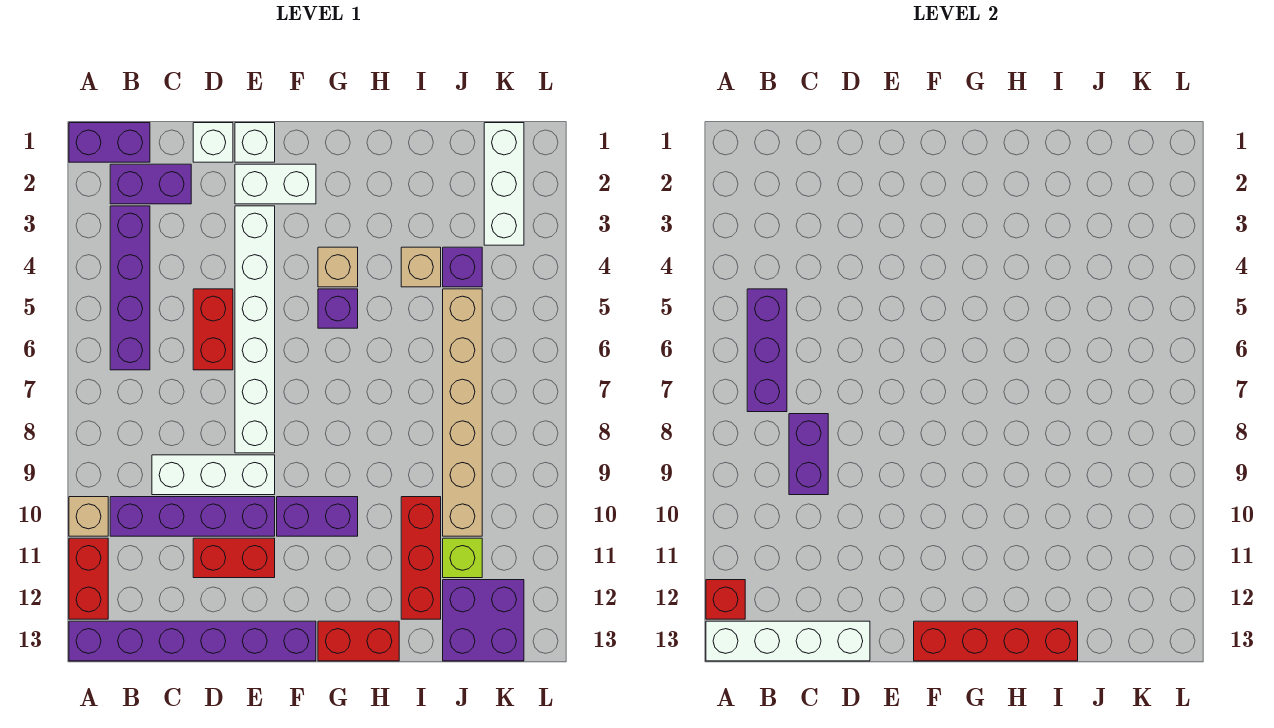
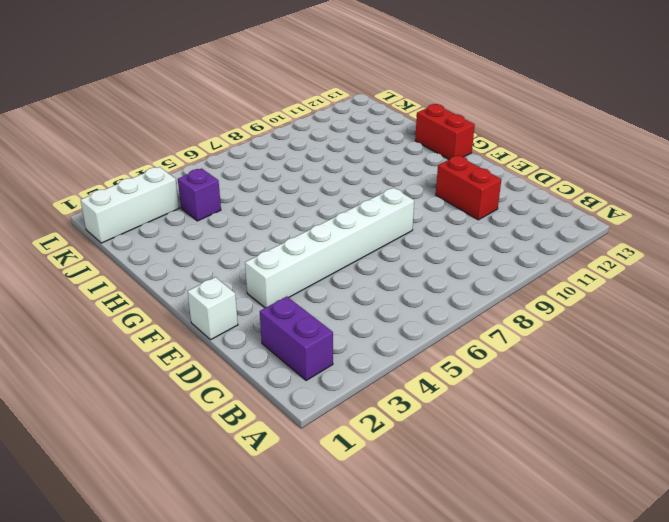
none -> purple 1x2 brick [69,123,150,162]
none -> tan 1x1 brick [69,497,108,536]
none -> red 1x2 brick [69,538,108,619]
none -> purple 1x6 brick [69,621,316,661]

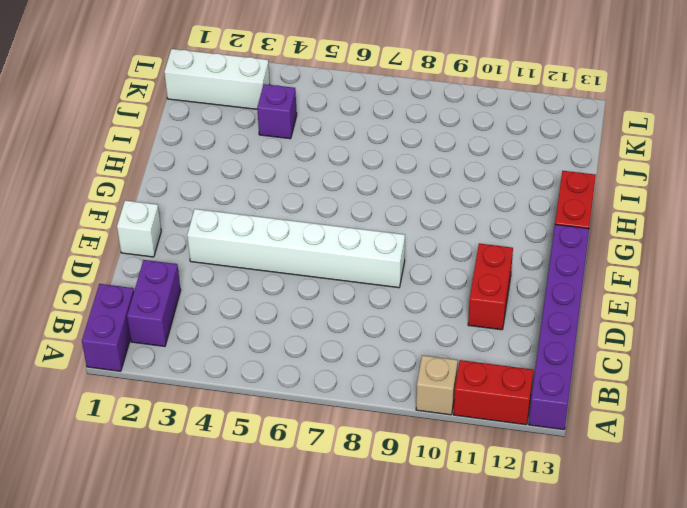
none -> purple 1x4 brick [110,206,150,370]
none -> purple 1x4 brick [110,497,275,536]
none -> white 1x3 brick [152,455,275,495]
none -> white 1x1 brick [193,123,233,162]

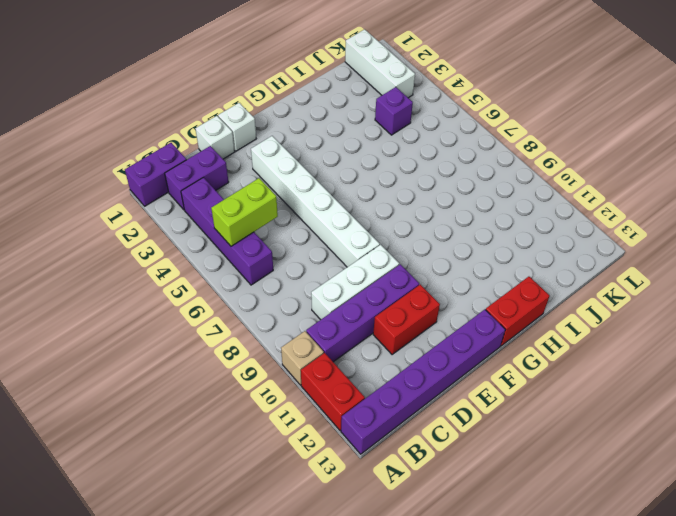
lime 1x2 brick [211,178,278,246] -> purple 1x3 brick [747,289,787,412]
none -> red 1x2 brick [193,289,233,370]
none -> white 1x2 brick [235,164,316,204]
none -> purple 1x2 brick [277,497,358,536]
none -> tan 1x1 brick [318,247,358,287]

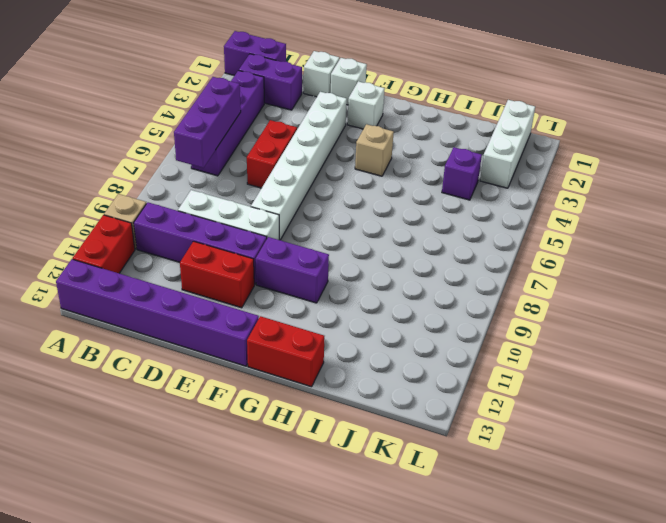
white 1x1 brick [347,81,385,129] -> white 1x2 brick [235,164,316,204]
none -> purple 1x1 brick [318,289,358,328]
none -> tan 1x1 brick [401,247,441,287]
none -> red 1x3 brick [401,497,441,619]
none -> tan 1x6 brick [443,289,482,536]

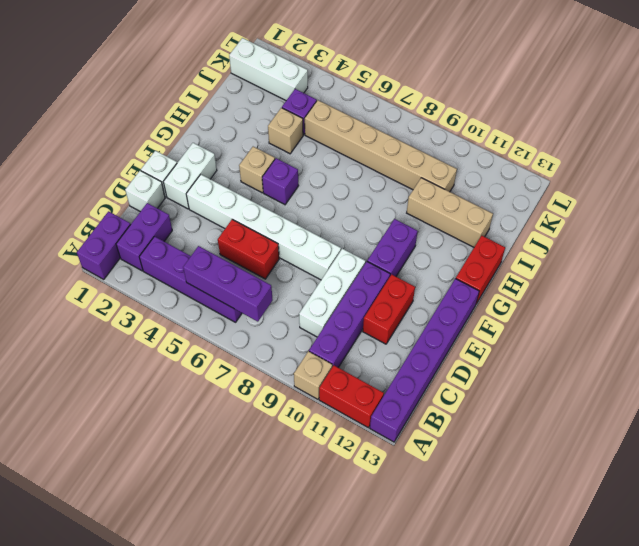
tan 1x3 brick [407,178,493,247] -> red 1x3 brick [401,497,441,619]
none -> lime 1x1 brick [443,538,482,578]
none -> purple 2x2 brick [443,580,524,661]
none -> red 1x1 brick [706,580,745,619]
none -> white 1x4 brick [706,621,870,661]

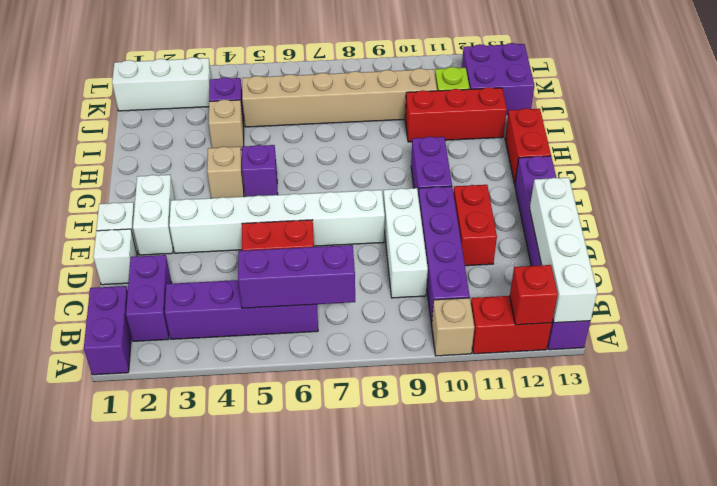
none -> purple 1x2 brick [789,414,828,495]
none -> red 1x4 brick [914,621,1078,661]

